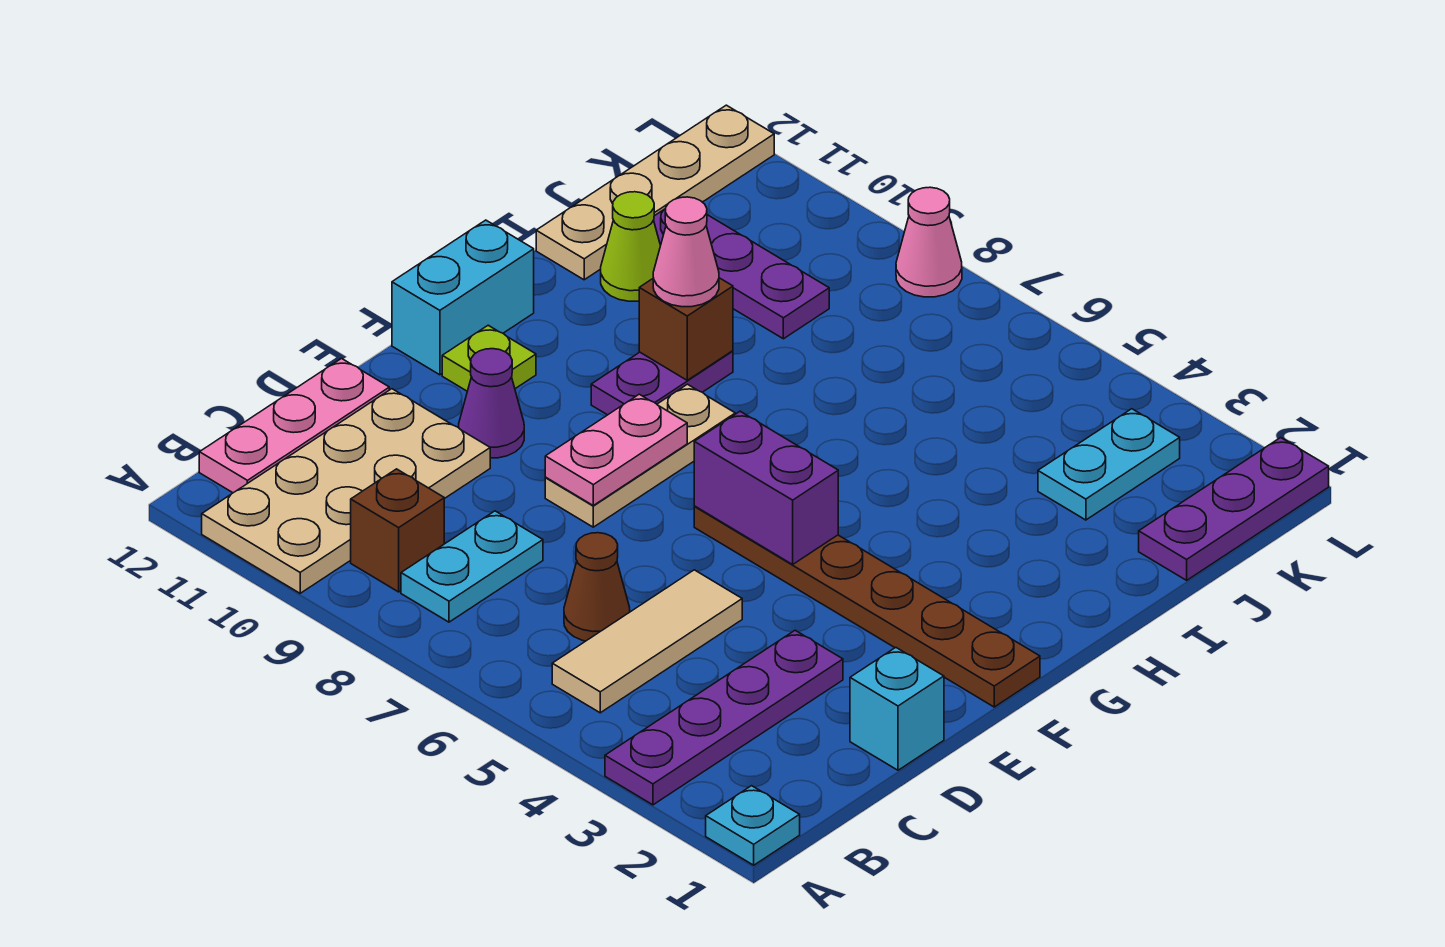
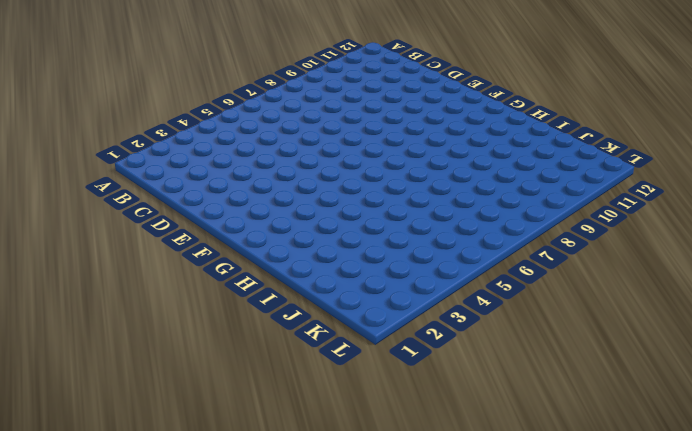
none -> cyan 1x1 plate [706,786,800,865]
none -> purple 1x4 plate [605,630,843,805]
none -> tan 2x4 plate [202,389,490,593]

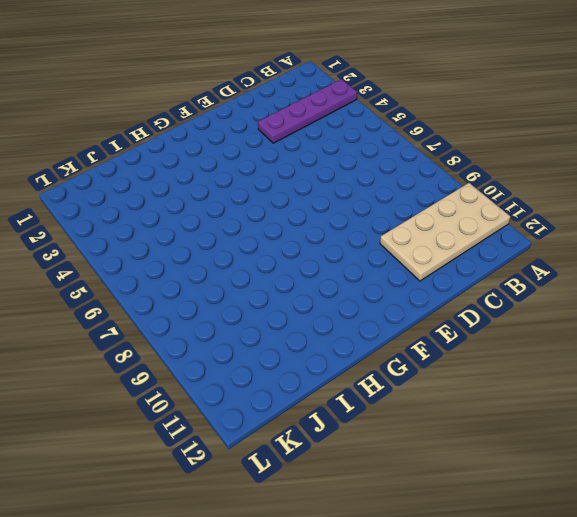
none -> cyan 1x1 plate [706,786,800,865]
none -> tan 1x3 tile [552,570,742,713]
none -> cyan 1x2 plate [401,511,543,622]

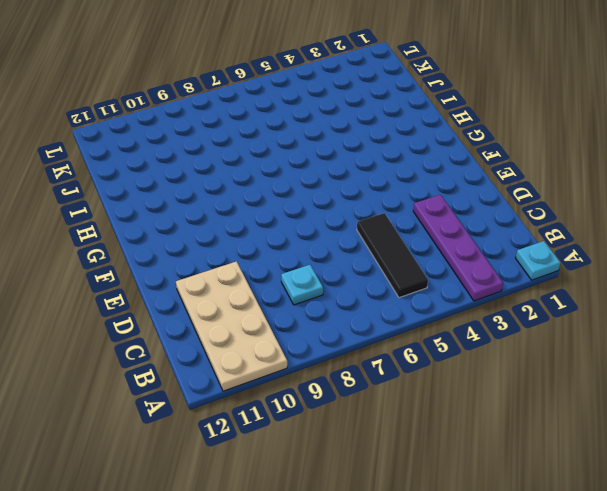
black 1x3 tile [357,213,428,298] -> tan 1x3 tile [552,570,742,713]
cyan 1x1 plate [281,265,323,305] -> cyan 1x2 plate [401,511,543,622]
none -> brown 1x1 brick [351,469,444,592]
none -> pink 1x3 plate [199,359,389,493]
none -> brown 1x1 cone [564,533,630,641]

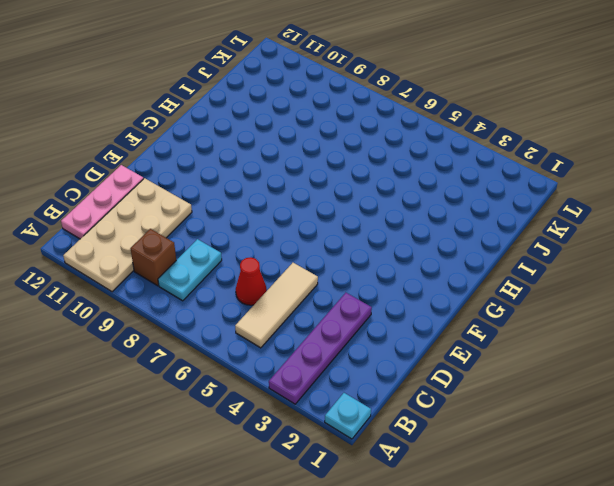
red 1x1 cone [236,257,267,305] -> brown 1x1 cone [564,533,630,641]
none -> cyan 1x1 brick [850,647,944,770]
none -> tan 1x3 plate [545,384,735,527]
none -> purple 1x1 cone [459,349,524,458]

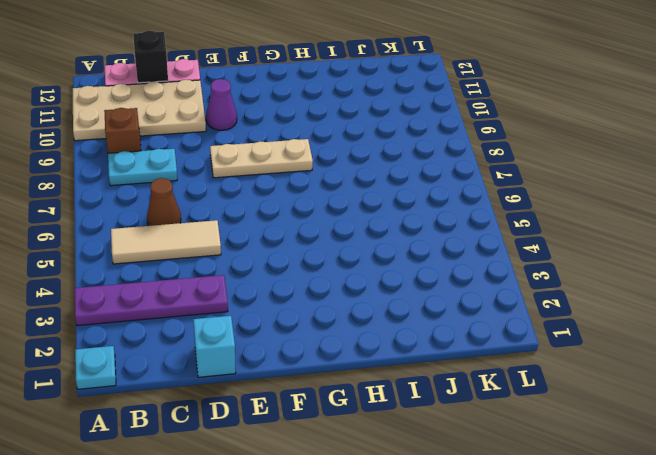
black 1x1 brick [133,31,168,83] -> none
none -> brown 1x6 plate [694,506,1040,707]
none -> lime 1x1 plate [442,325,536,391]
none -> cyan 1x2 brick [392,220,534,375]

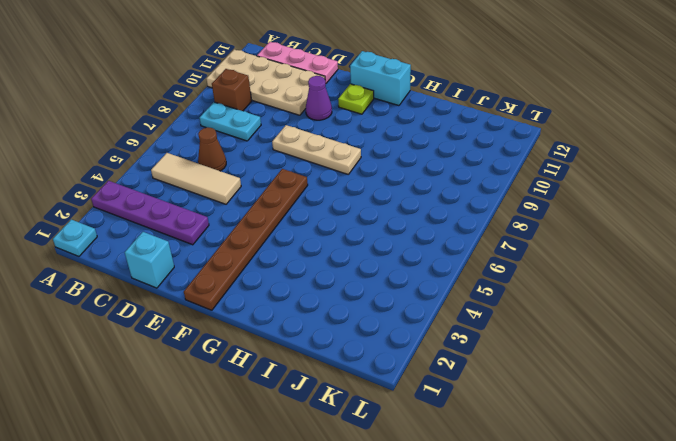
none -> purple 1x2 plate [591,351,733,415]
none -> lime 1x1 cone [601,192,661,301]
none -> tan 1x4 plate [536,105,774,280]

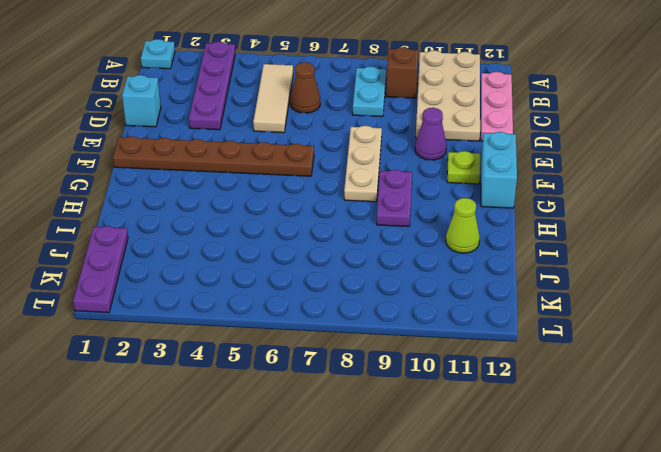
none -> tan 1x4 plate [536,105,774,280]
none -> cyan 1x2 plate [1038,409,1180,520]
none -> purple 1x3 plate [654,208,829,339]

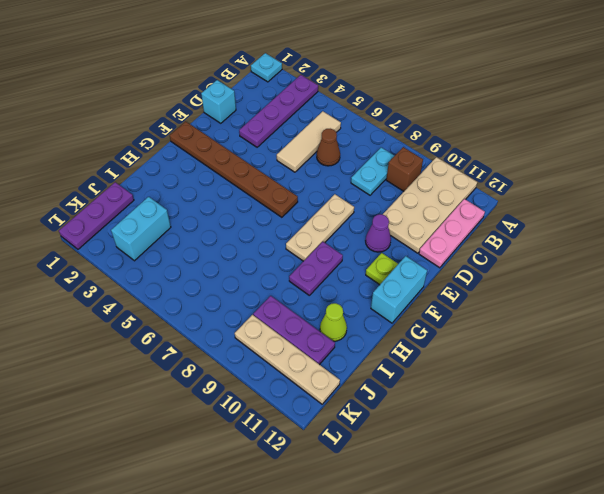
cyan 1x2 brick [111,197,171,261] -> cyan 1x2 plate [1038,409,1180,520]
tan 1x4 plate [235,315,340,404] -> tan 1x4 plate turned to [536,105,774,280]
none -> pink 1x1 cone [896,187,962,297]
none -> pink 1x2 plate [545,394,687,505]
none -> purple 1x2 brick [694,411,838,564]

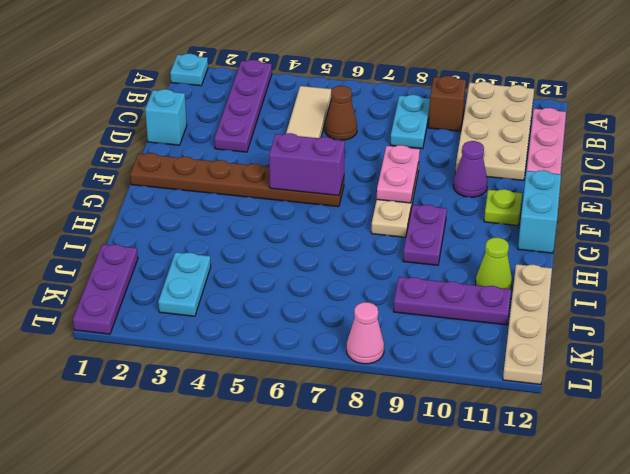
none -> brown 1x1 brick [639,278,733,380]
none -> pink 1x1 cone [653,197,719,307]

